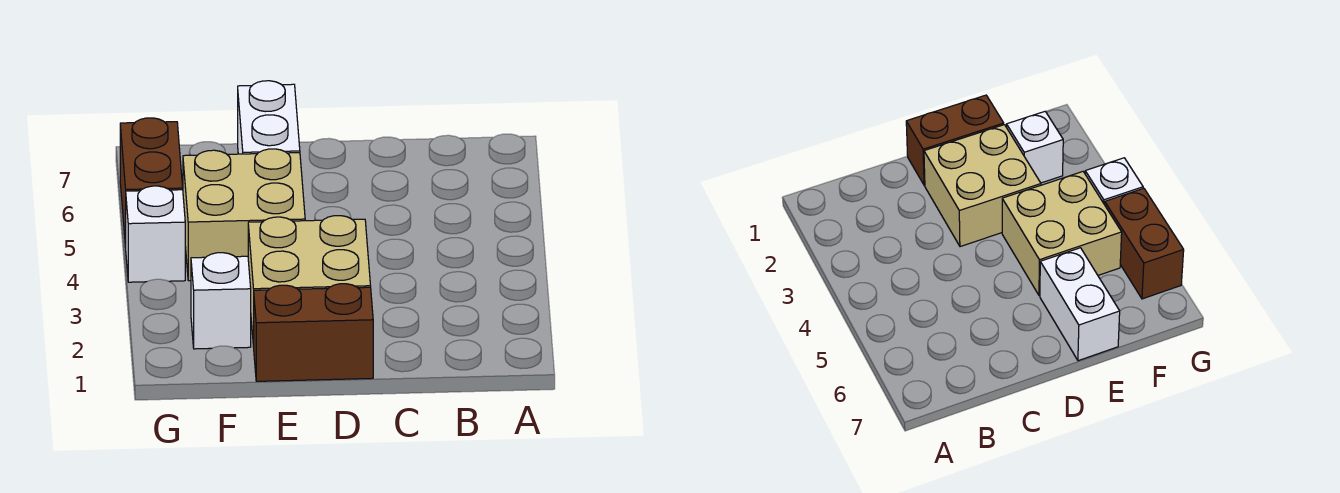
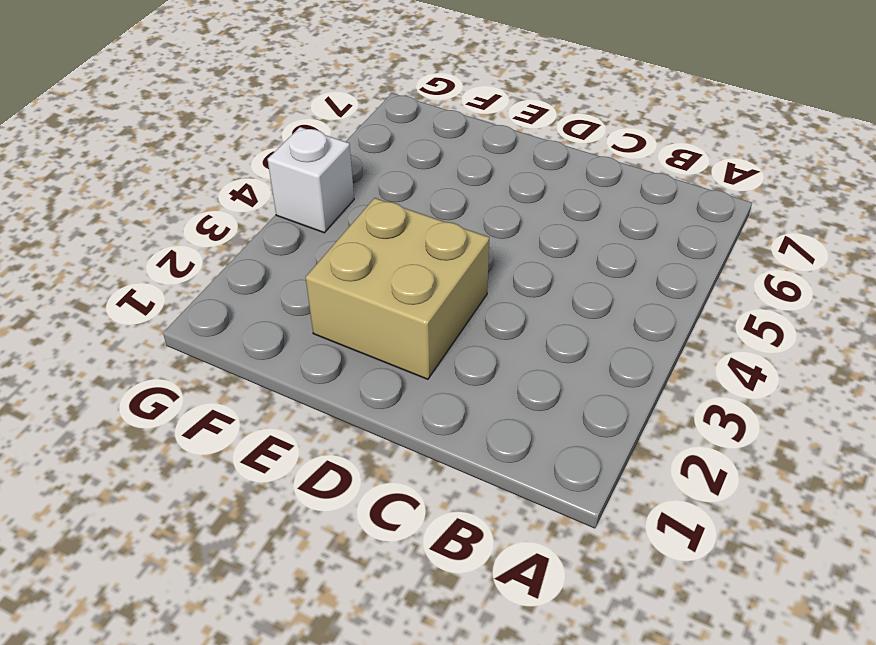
none -> brown 1x2 brick [254,284,373,381]
none -> tan 2x2 brick [183,149,305,281]

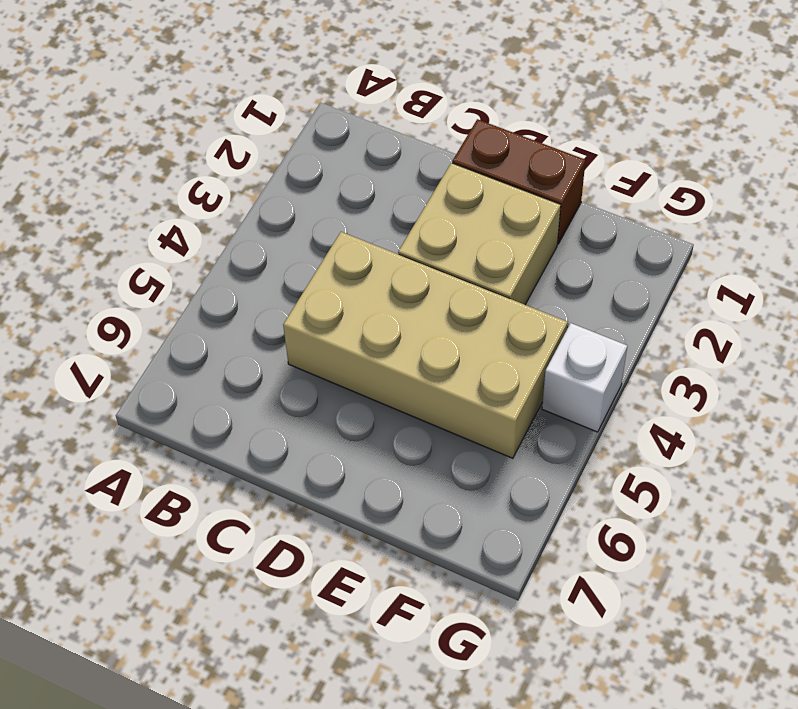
tan 2x4 brick [283,232,568,458] -> tan 2x2 brick [183,149,305,281]
none -> white 1x2 brick [238,81,300,154]
none -> white 1x1 brick [191,253,251,349]

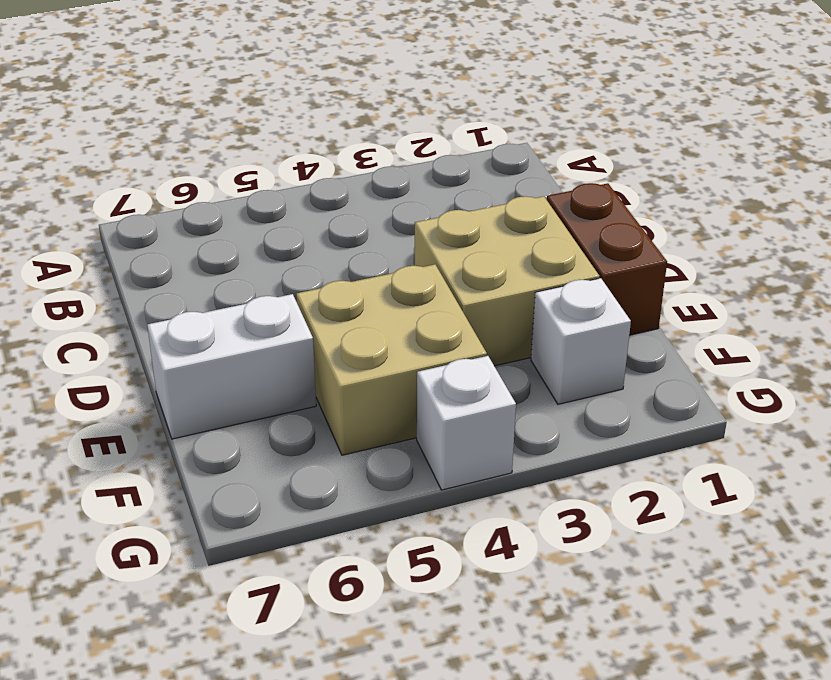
none -> brown 1x2 brick [120,118,183,247]

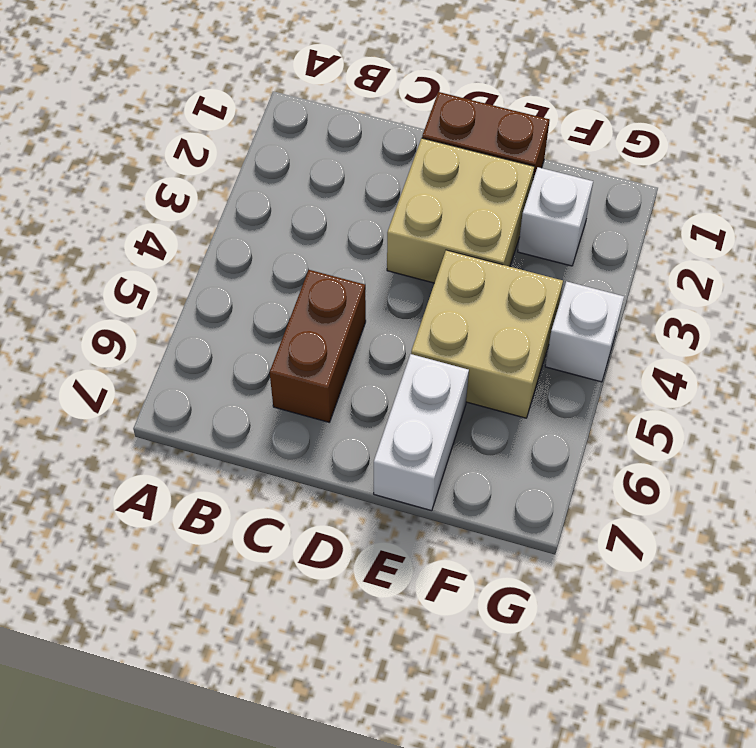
brown 1x2 brick [270,270,366,422] -> brown 1x2 brick moved to [120,118,183,247]

